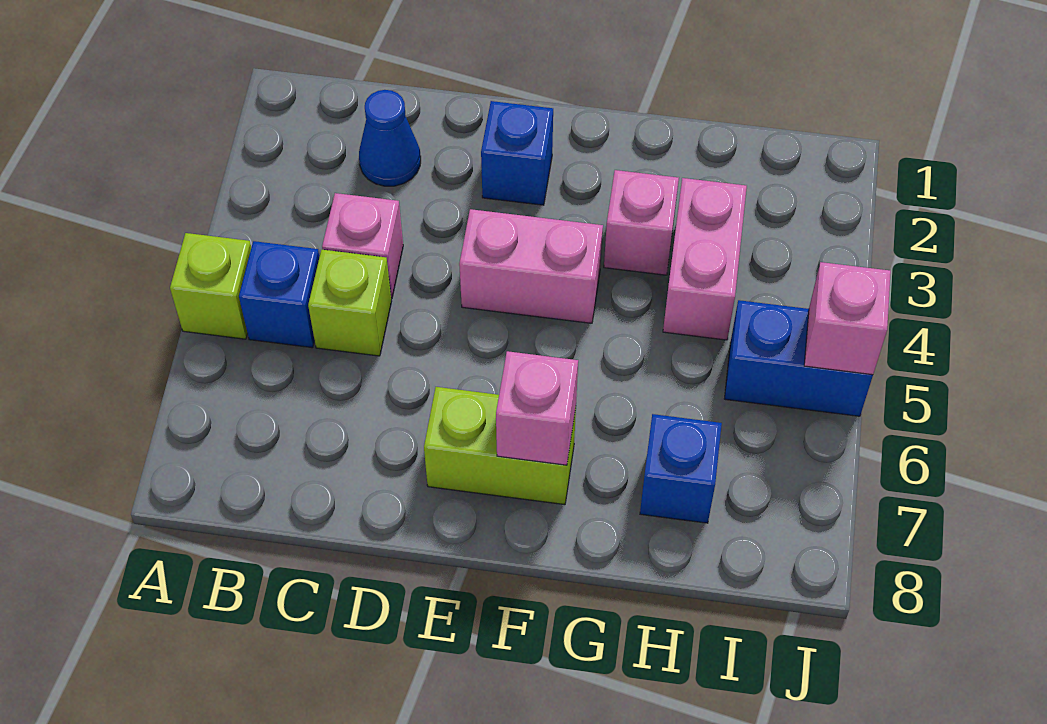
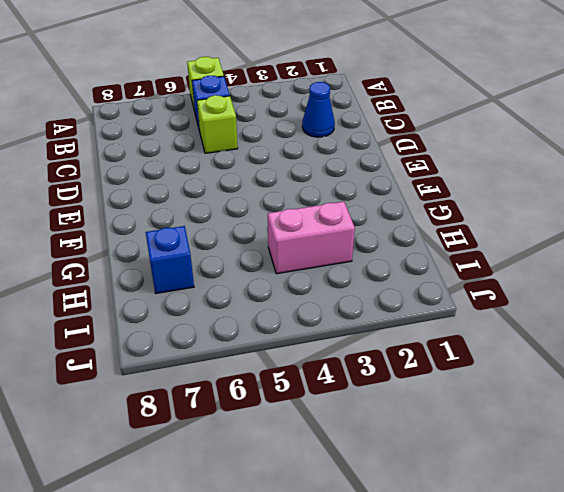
none -> pink 1x1 brick [322,193,403,299]
none -> blue 1x1 brick [481,101,553,205]
none -> pink 1x2 brick [459,209,603,323]

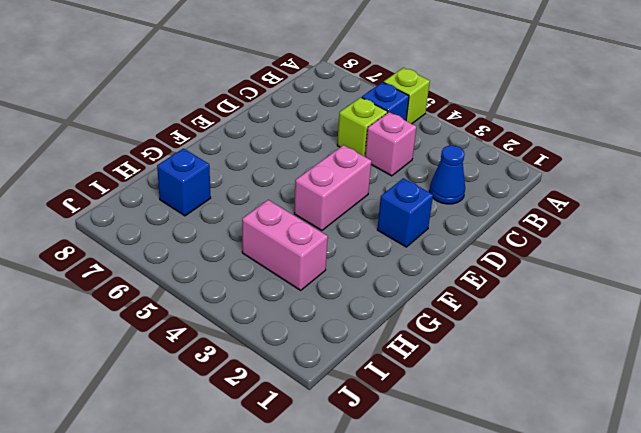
none -> lime 1x2 brick [424,387,576,505]
none -> pink 1x1 brick [604,170,679,275]
none -> blue 1x2 brick [725,300,873,416]

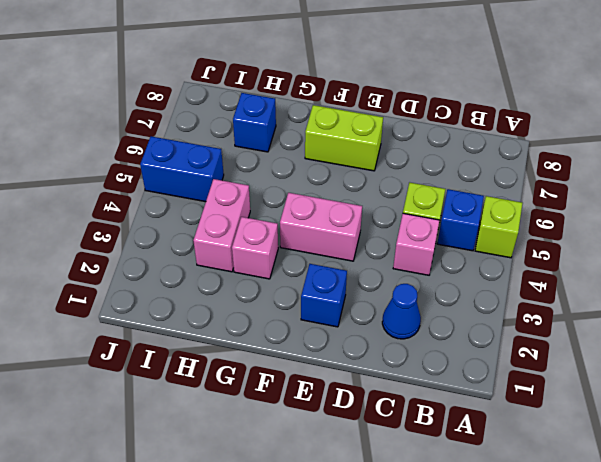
none -> pink 1x1 brick [496,351,578,465]
none -> pink 1x1 brick [804,262,891,375]

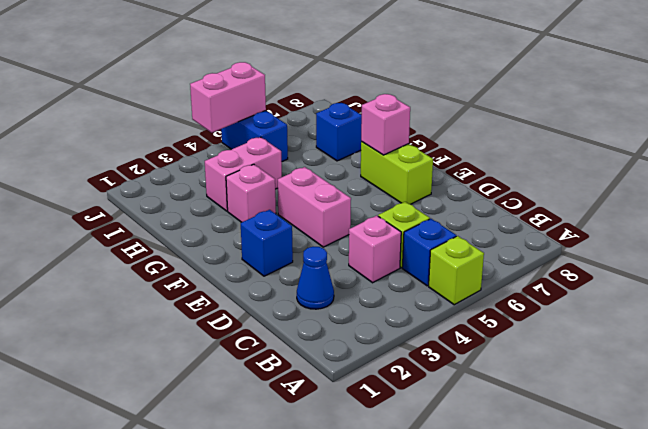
pink 1x2 brick [190,62,266,133] -> pink 1x1 brick [804,262,891,375]

